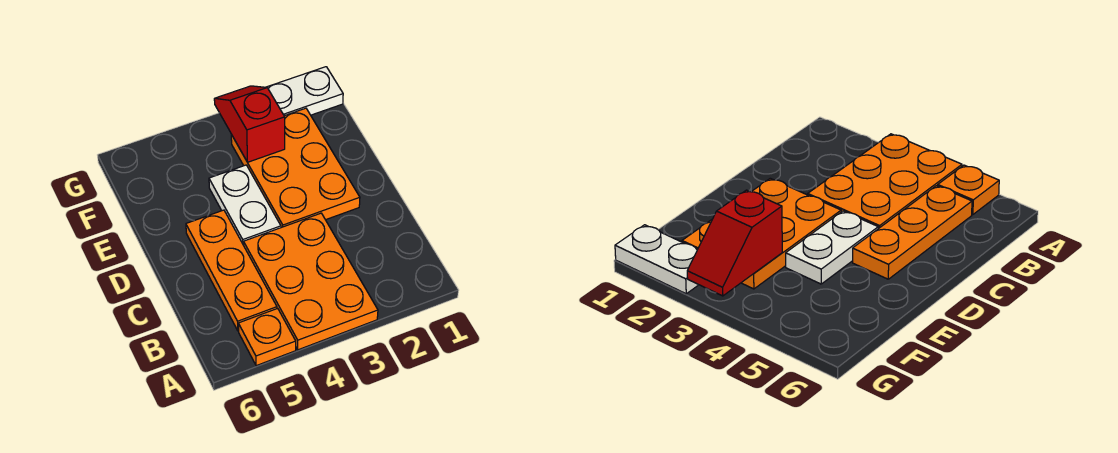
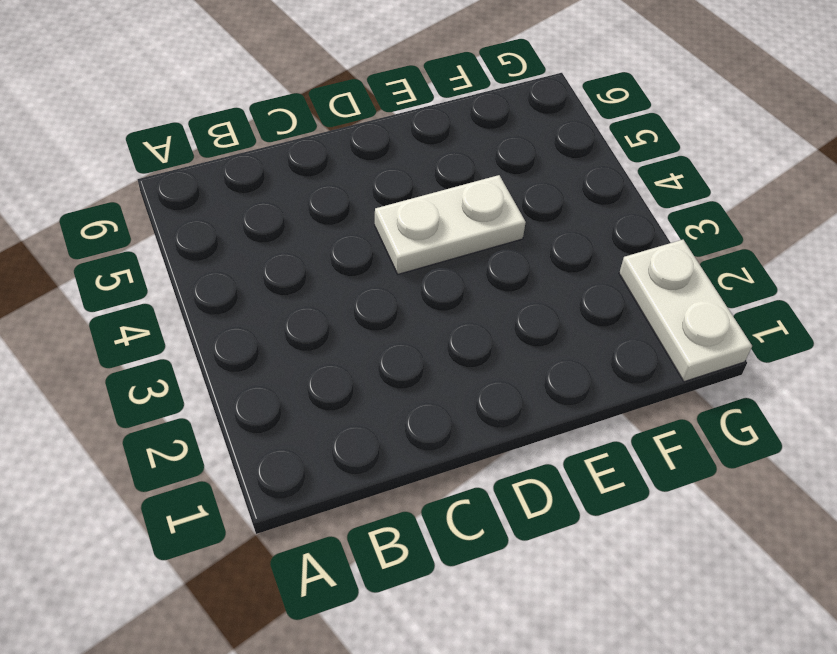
none -> orange 2x3 plate [244,213,378,350]
none -> orange 1x1 plate [238,308,296,366]

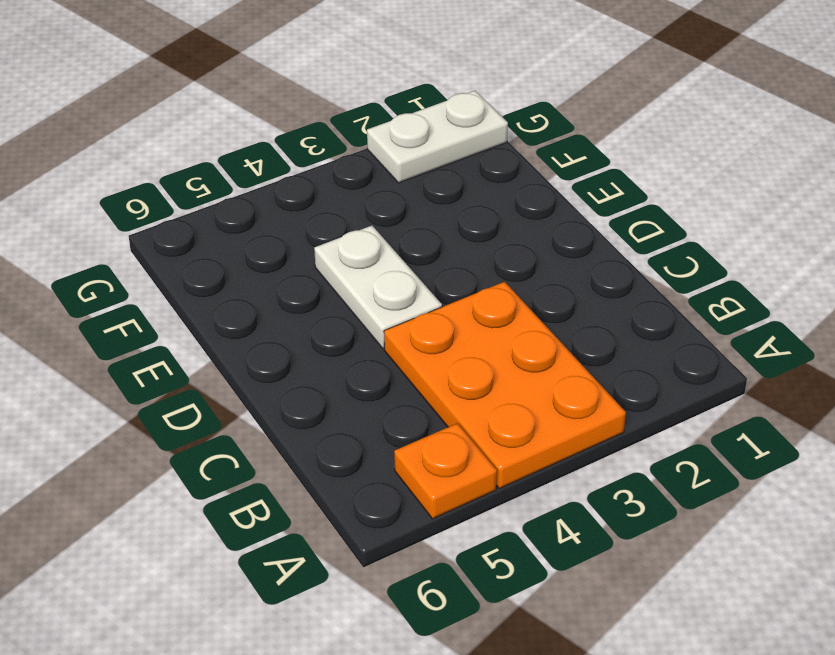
none -> orange 1x3 plate [186,210,277,331]
none -> orange 2x3 plate [231,108,360,228]

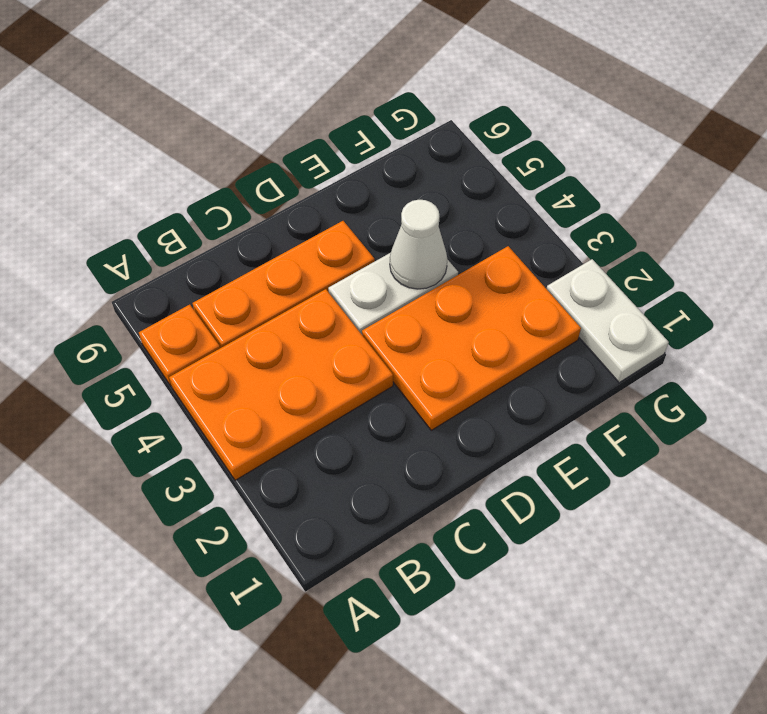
white 1x1 cone [390,200,447,289] -> none
none -> red 1x2 slope [214,86,285,162]

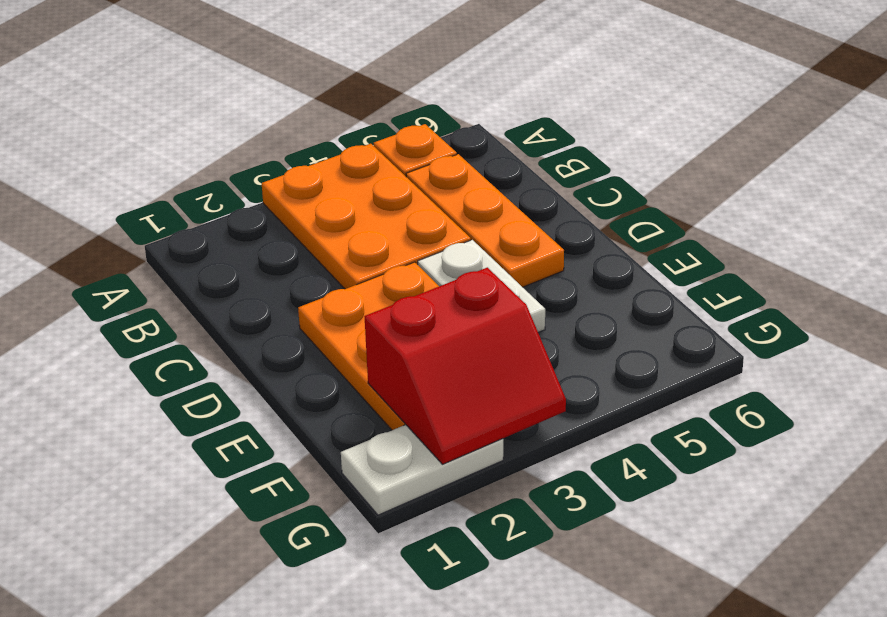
red 2x2 slope [364,267,566,464] -> red 1x2 slope [214,86,285,162]

